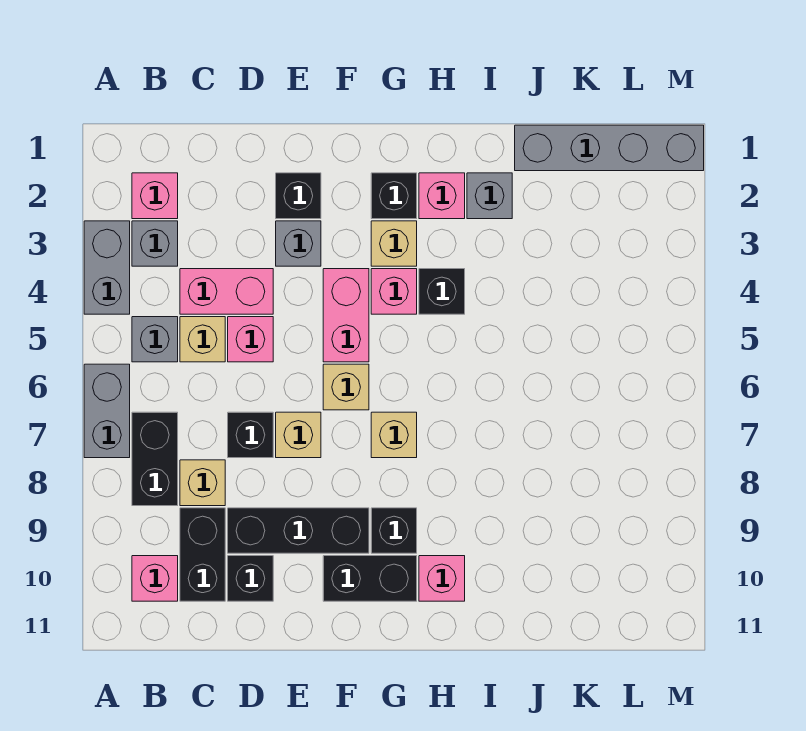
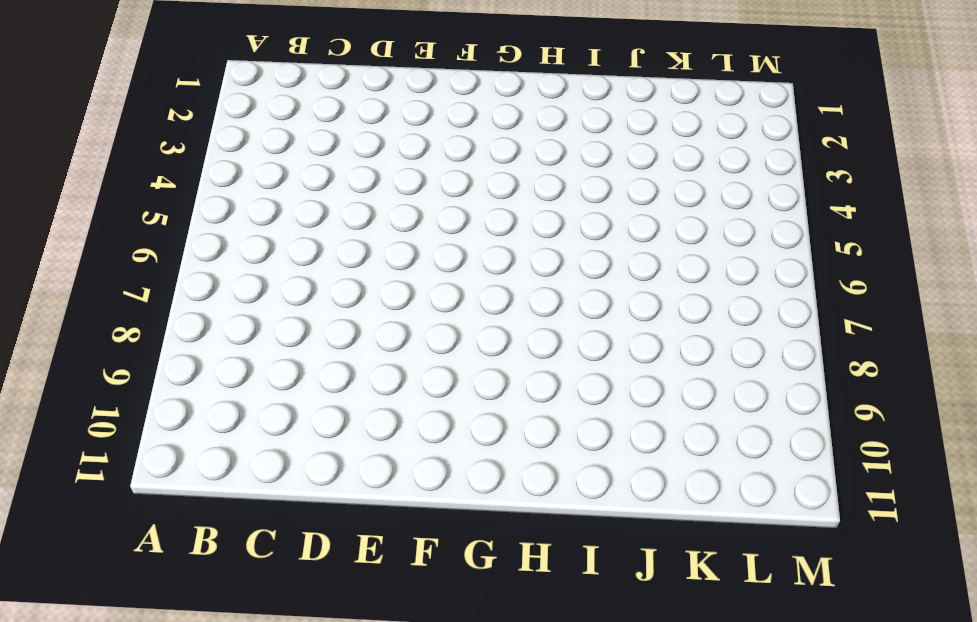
none -> grey 1x2 brick [84,221,130,314]
none -> grey 1x2 brick [84,364,130,458]
none -> pink 1x1 brick [132,173,178,219]
none -> grey 1x1 brick [132,221,178,266]

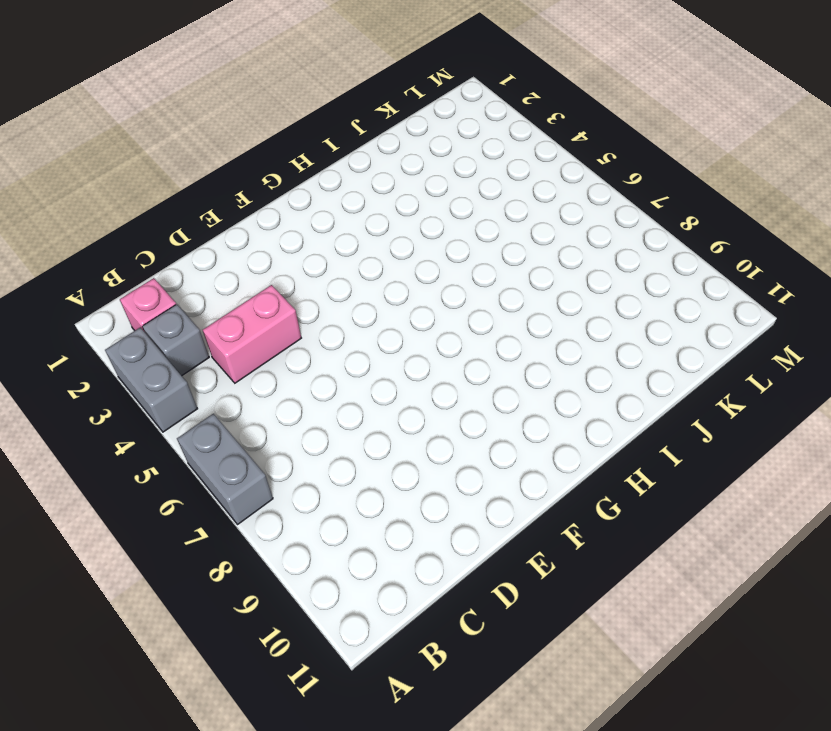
none -> grey 1x1 brick [132,317,178,362]
none -> black 1x2 brick [132,412,178,506]
none -> pink 1x1 brick [132,556,178,601]
none -> tan 1x1 brick [180,317,225,362]

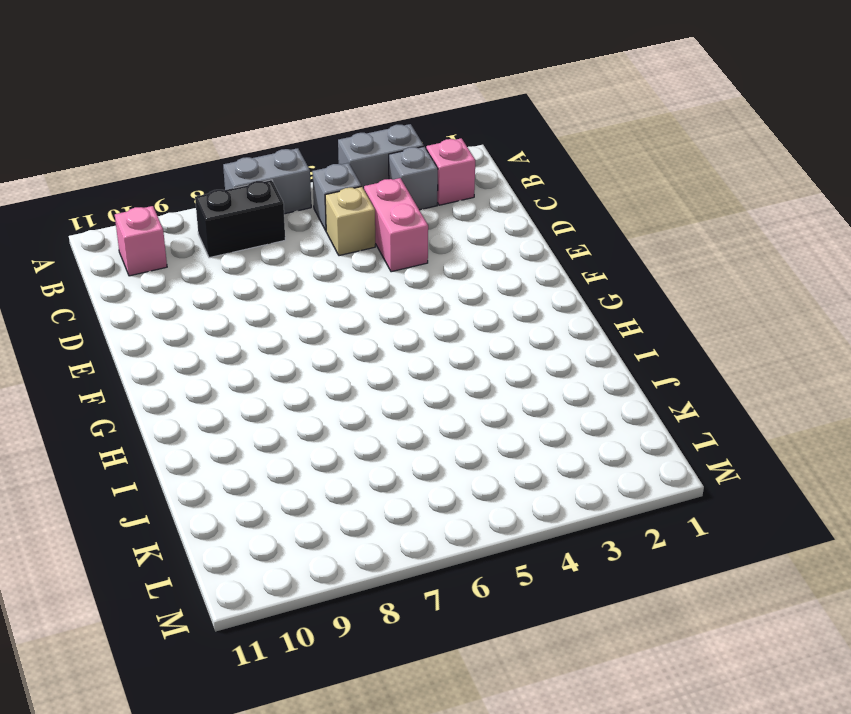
none -> tan 1x1 brick [180,460,225,506]
none -> black 1x2 brick [180,508,225,601]
none -> pink 1x1 brick [228,317,273,362]
none -> black 1x1 brick [228,412,273,458]

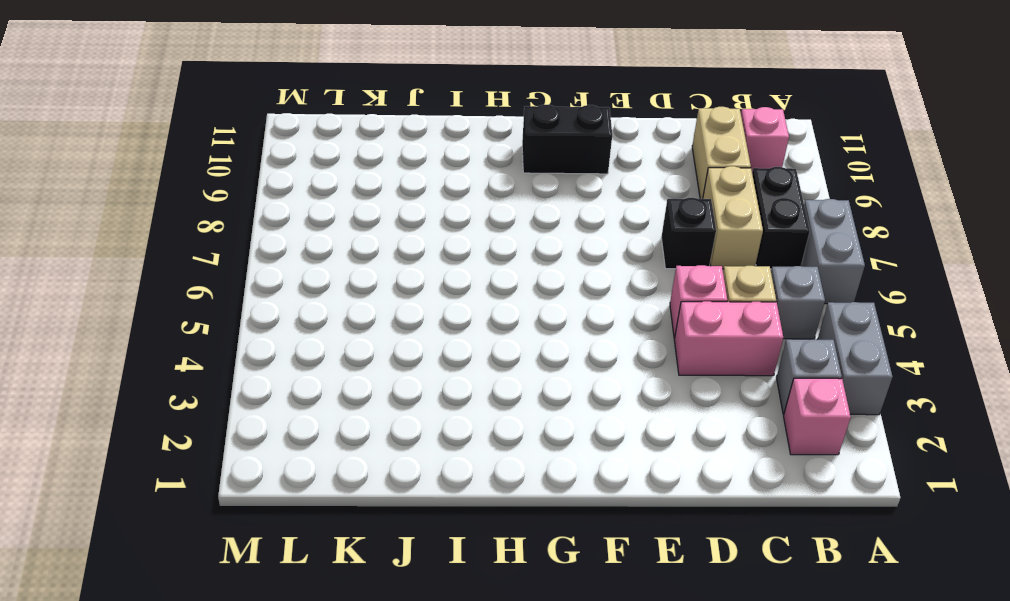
tan 1x2 brick [703,166,763,269] -> tan 1x1 brick [180,460,225,506]
tan 1x2 brick [692,107,751,199] -> black 1x2 brick [180,508,225,601]
none -> black 1x3 brick [228,508,369,553]
none -> black 1x1 brick [228,556,273,601]
none -> black 1x1 brick [276,173,321,219]
none -> grey 1x1 brick [276,221,321,266]

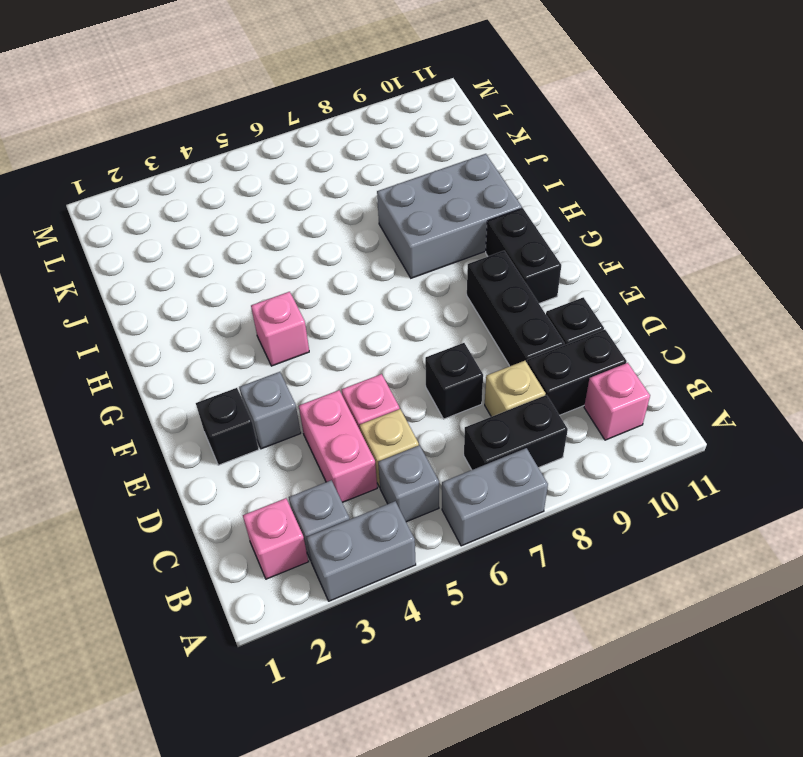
grey 2x3 brick [377,154,522,278] -> pink 1x1 brick [419,556,465,601]
none -> tan 1x1 brick [276,412,321,458]
none -> pink 1x2 brick [323,269,369,362]
none -> tan 1x1 brick [323,364,369,410]
none -> black 1x1 brick [371,173,417,219]

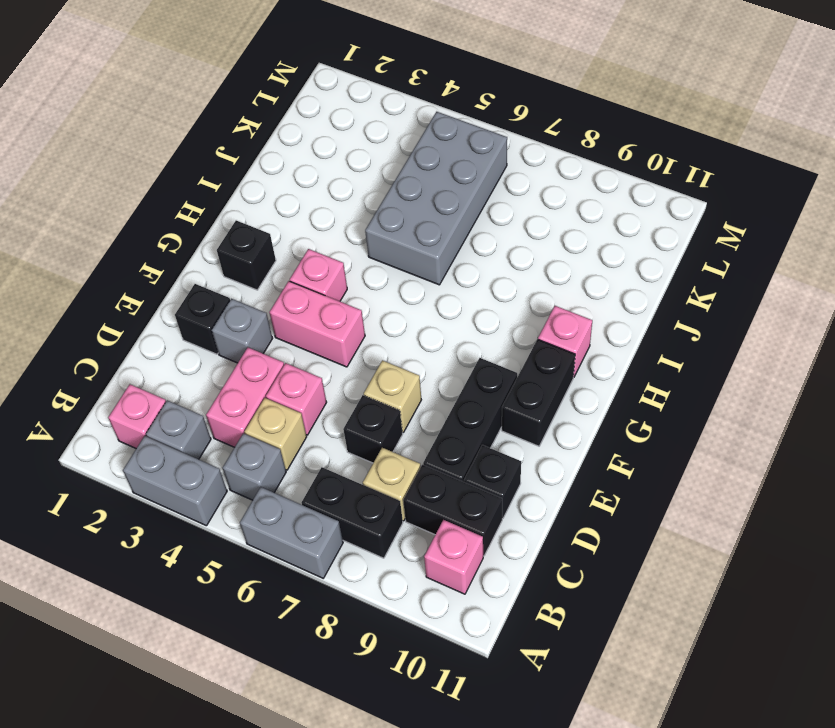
grey 2x4 brick [365,112,507,285] -> none
none -> tan 1x1 brick [323,364,369,410]
none -> tan 1x1 brick [371,221,417,266]
none -> tan 1x1 brick [371,412,417,458]
none -> black 1x1 brick [371,508,417,553]

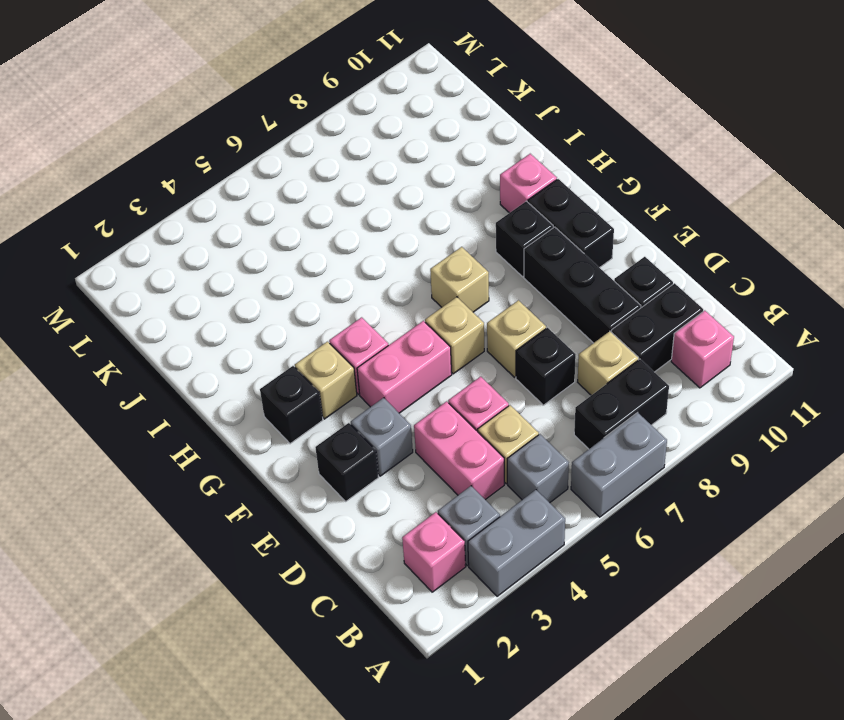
none -> pink 1x1 brick [419,173,465,219]
none -> black 1x1 brick [419,269,465,314]
none -> grey 1x1 brick [467,173,512,219]
none -> grey 1x4 brick [515,125,704,171]

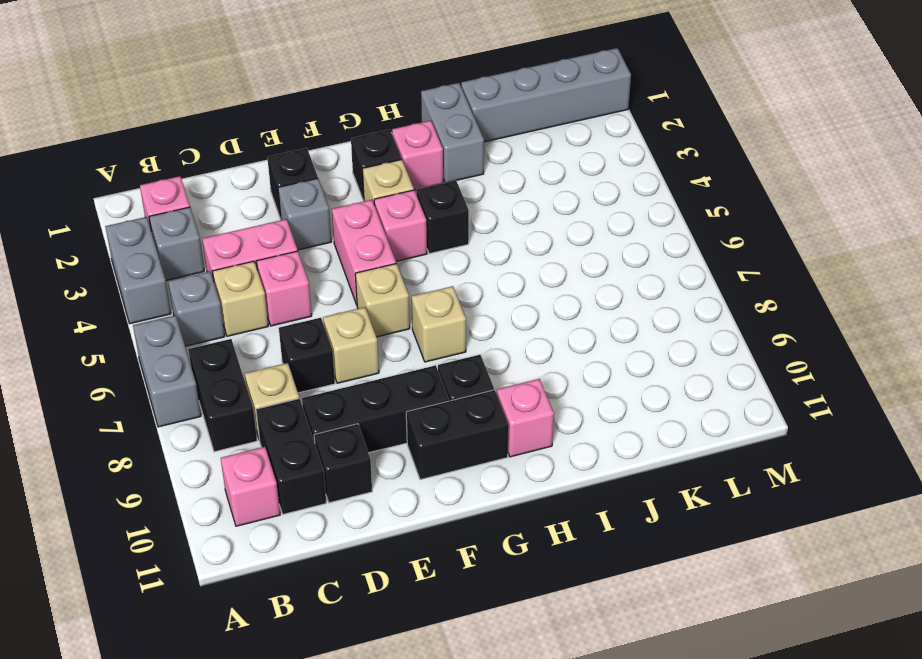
grey 1x2 brick [421,83,484,183] -> grey 1x1 brick [467,173,512,219]

